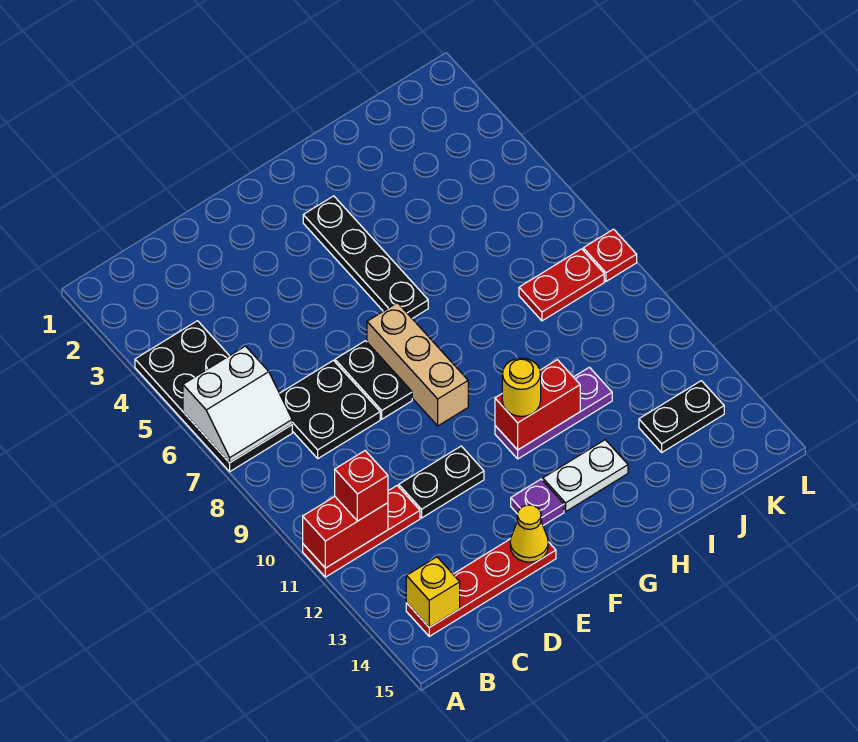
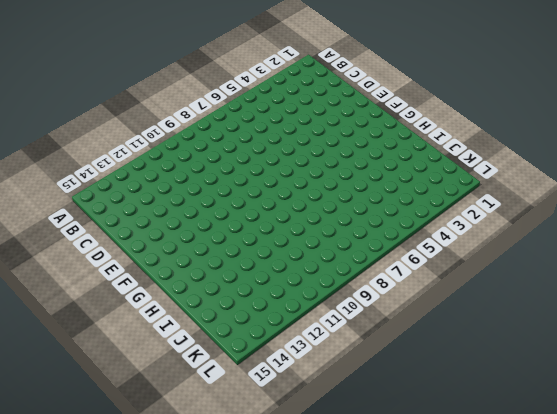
none -> black 2x4 plate [135,321,292,472]
none -> red 1x3 plate [303,486,420,577]
none -> red 1x4 plate [406,539,556,636]

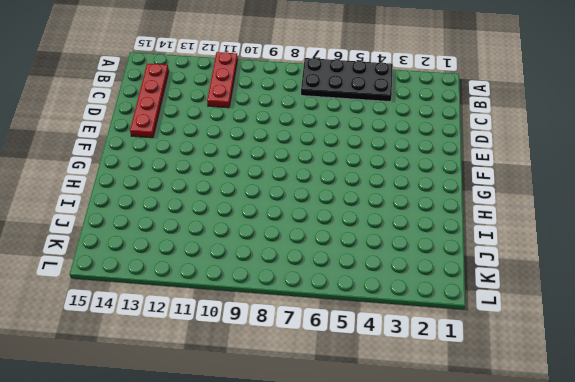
none -> black 2x2 plate [280,360,380,458]
none -> black 1x2 plate [399,446,484,518]
none -> black 1x2 plate [335,341,412,419]

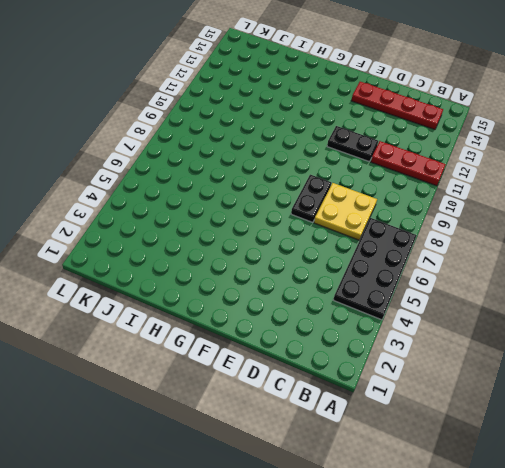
yellow 2x2 plate [314,183,377,240] -> black 2x2 plate [280,360,380,458]
none -> tan 1x3 brick [367,303,468,426]
none -> purple 1x1 plate [511,479,564,525]
none -> black 1x4 plate [303,196,428,319]

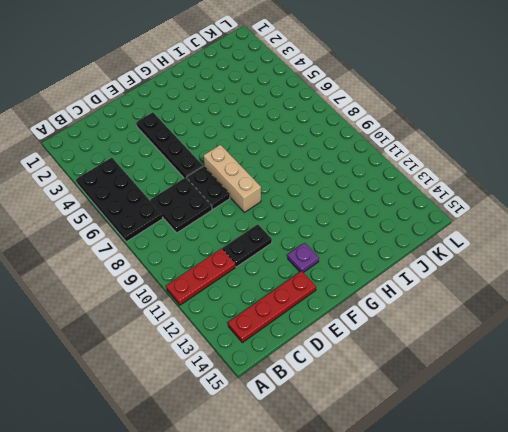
black 1x4 plate [136,112,203,178] -> black 1x4 plate moved to [303,196,428,319]
none -> purple 1x3 plate [495,367,612,459]
none -> white 1x2 plate [543,440,628,512]
none -> red 1x2 plate [519,249,604,321]

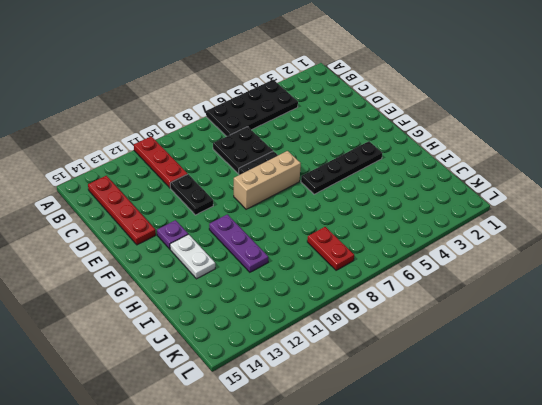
none -> black 1x2 plate [639,381,724,452]
none -> red 1x1 plate [583,229,637,281]
none -> white 2x2 slope [183,346,292,463]

